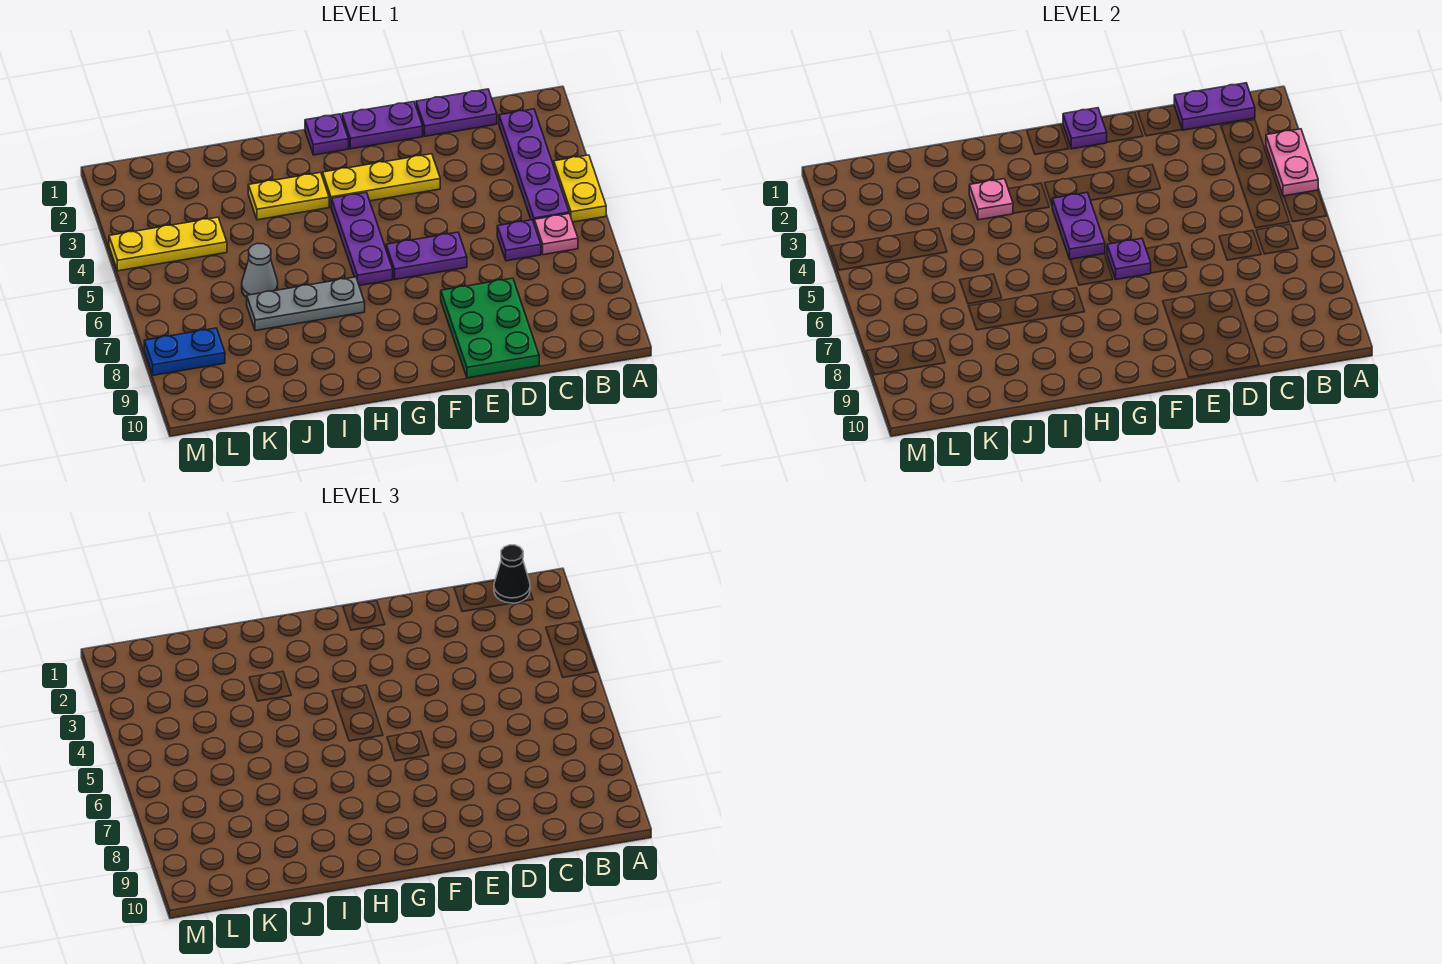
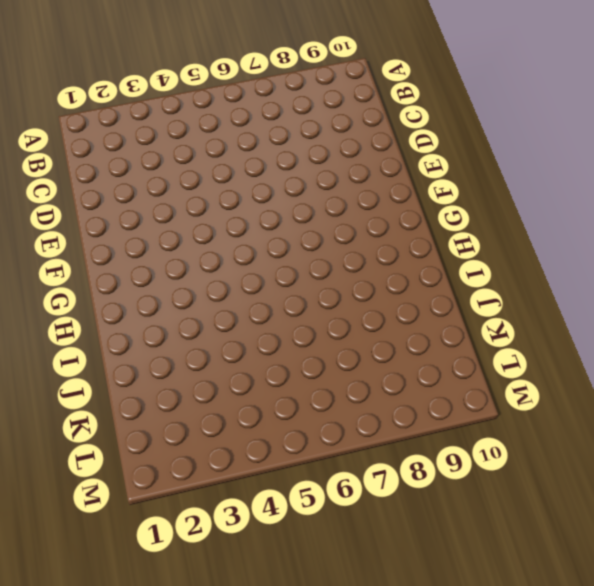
none -> yellow 1x2 plate [554,155,606,222]
none -> purple 1x4 plate [499,109,569,222]
none -> pink 1x1 plate [534,214,578,255]

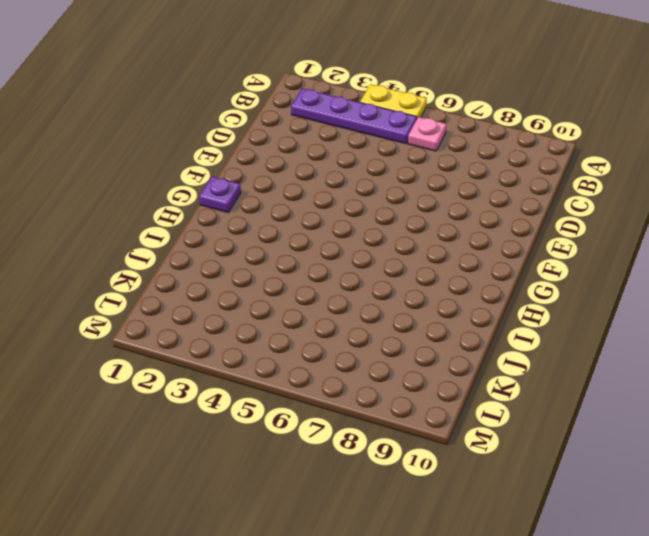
none -> purple 1x2 plate [416,89,497,136]
none -> purple 1x1 plate [497,220,541,261]
none -> green 2x3 plate [441,278,539,378]

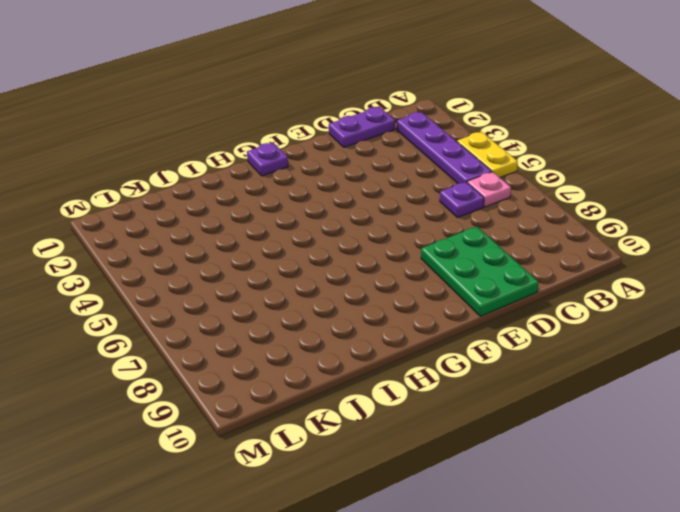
none -> purple 1x2 plate [342,102,423,149]
none -> yellow 1x3 plate [323,154,440,206]
none -> purple 1x2 plate [386,232,467,279]

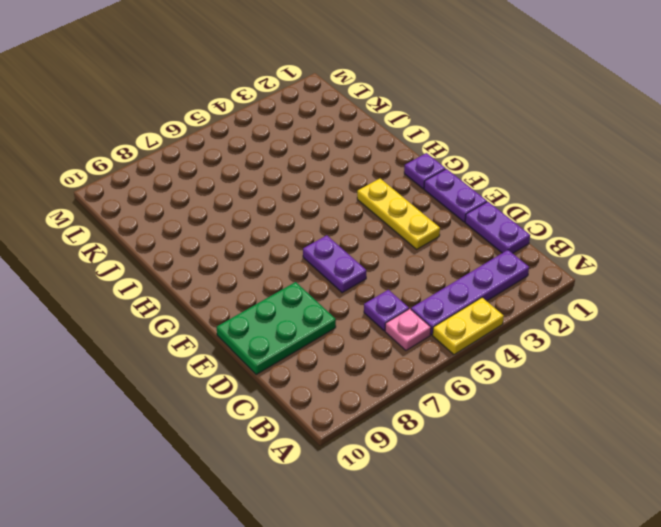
none -> purple 1x3 plate [331,192,393,286]
none -> yellow 1x2 plate [248,172,329,220]
none -> grey 1x3 plate [247,277,365,331]

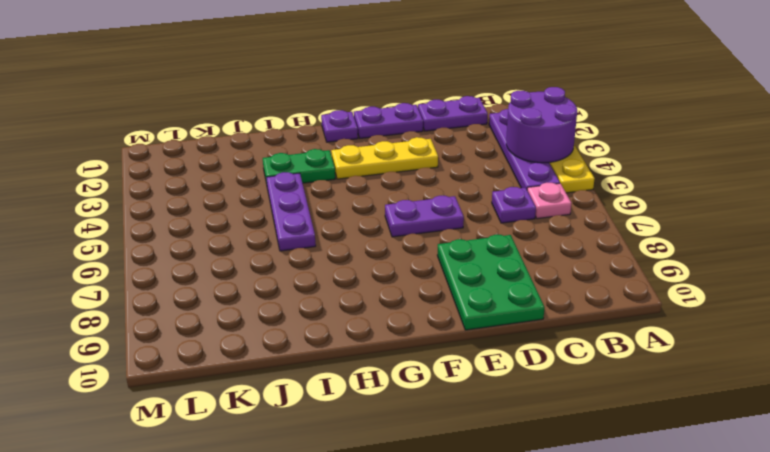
purple 2x2 round brick [506,87,577,163] -> pink 1x2 plate [1266,129,1318,196]
green 1x2 plate [263,149,335,184] -> yellow 1x2 plate [248,172,329,220]
purple 1x3 plate [266,172,316,251] -> purple 1x3 plate moved to [331,192,393,286]
none -> grey 1x3 plate [247,277,365,331]
none -> grey 1x1 cone [242,243,278,298]
none -> yellow 1x3 plate [109,217,227,271]

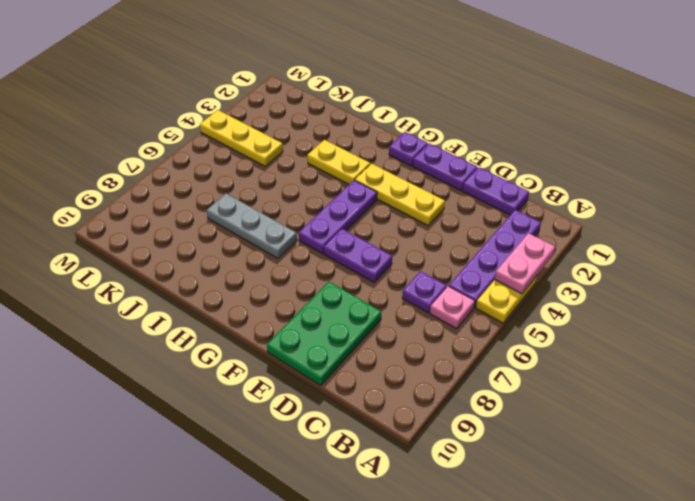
none -> grey 1x1 cone [242,243,278,298]
none -> blue 1x2 plate [144,328,225,375]
none -> purple 1x2 plate [1174,83,1255,130]

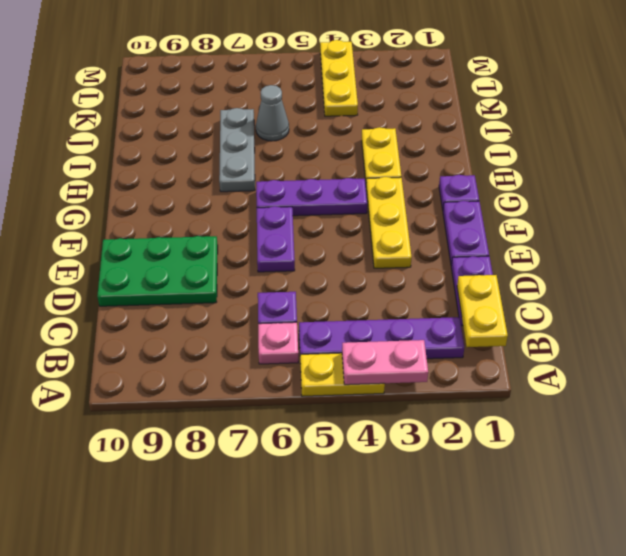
yellow 1x2 plate [457,275,508,347] -> purple 1x2 plate [1174,83,1255,130]
none -> blue 1x2 plate [144,328,225,375]
none -> purple 1x1 plate [1063,108,1107,149]
none -> purple 1x1 plate [1107,239,1151,279]

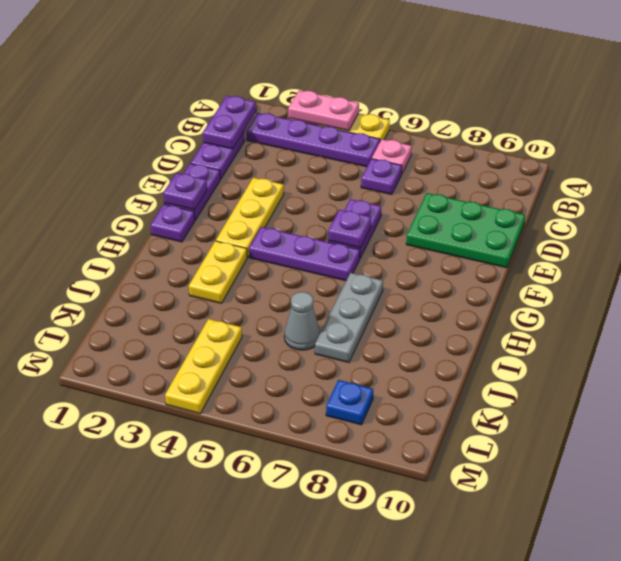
blue 1x1 plate [326,380,373,425] -> blue 1x2 plate [144,328,225,375]
none -> purple 1x2 plate [1052,192,1105,259]
none -> pink 1x1 plate [969,179,1013,220]
none -> black 1x1 cone [494,545,530,603]

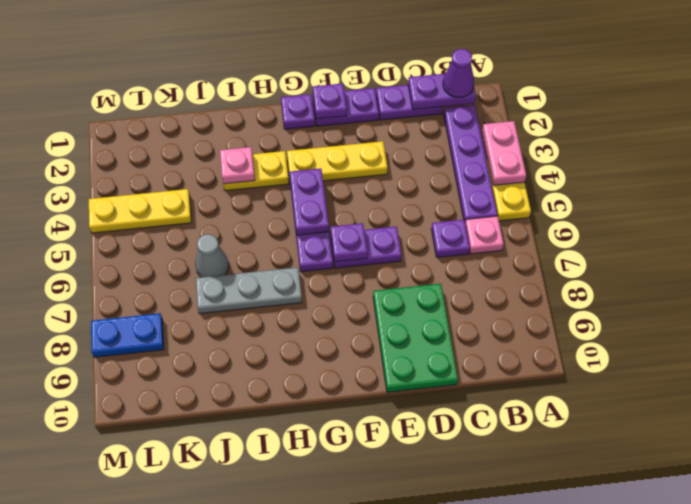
purple 1x1 cone [443,49,474,97] -> black 1x1 cone [494,545,530,603]

